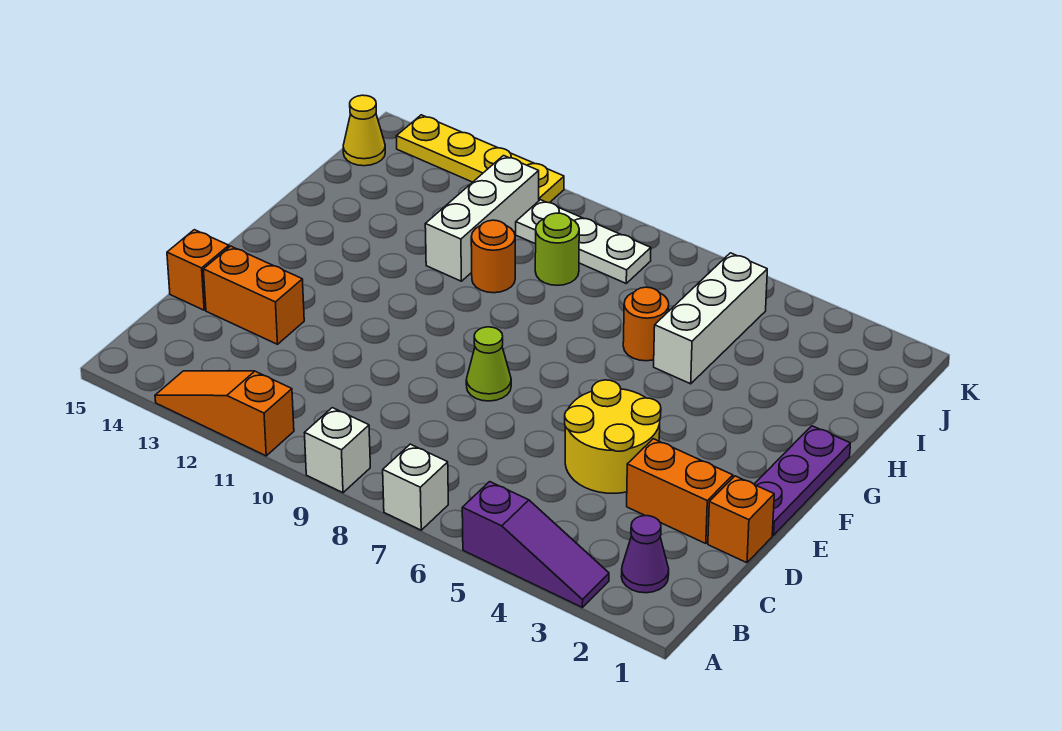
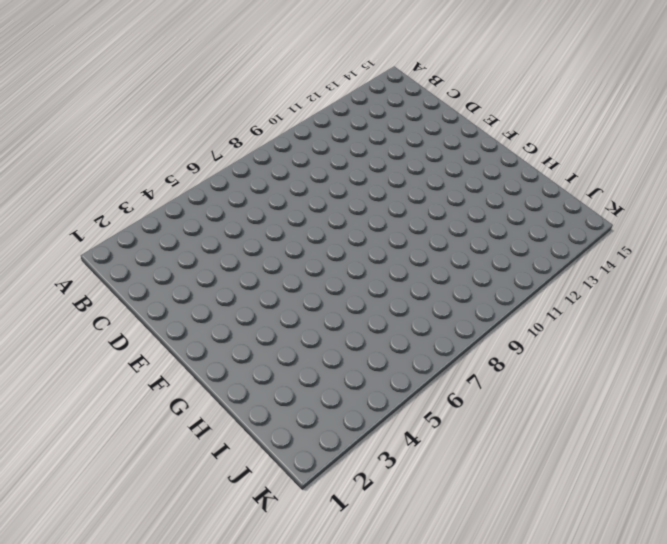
none -> purple 1x3 slope [462,482,609,607]
none -> white 1x1 brick [383,444,448,530]
none -> white 1x1 brick [305,408,370,493]

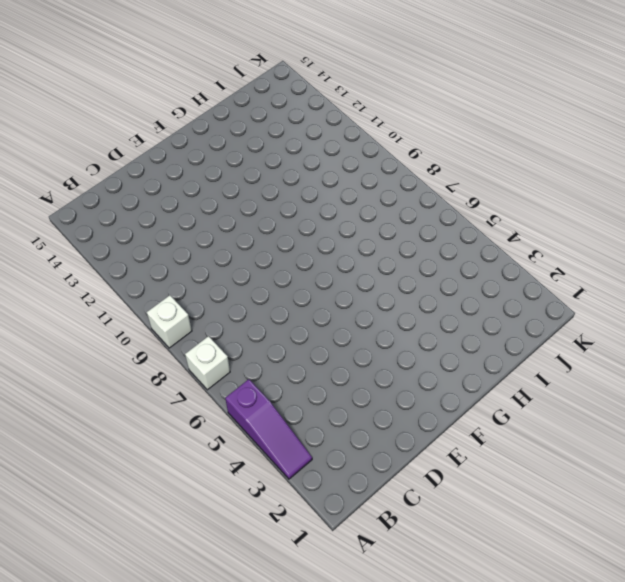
none -> orange 1x3 slope [155,371,294,456]
none -> purple 1x1 cone [621,516,669,593]
none -> orange 1x1 brick [708,476,774,563]

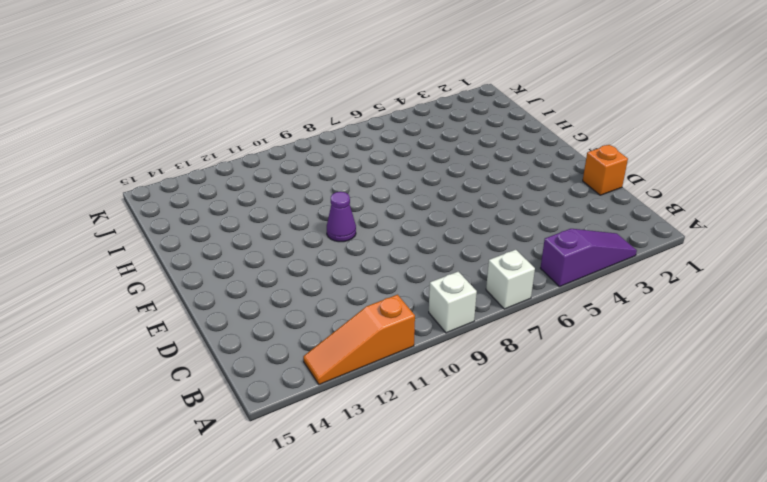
purple 1x1 cone [327,192,356,242] -> purple 1x1 cone moved to [621,516,669,593]
none -> orange 1x2 brick [627,439,733,544]
none -> yellow 2x2 round brick [565,380,661,493]
none -> orange 1x2 brick [203,246,304,344]

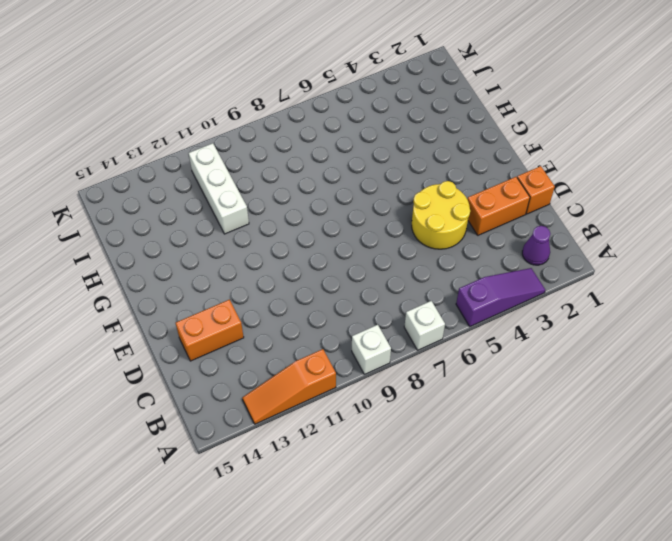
none -> orange 1x1 brick [167,230,229,310]
none -> purple 1x3 plate [754,426,850,535]
none -> lime 1x1 cone [466,327,511,401]

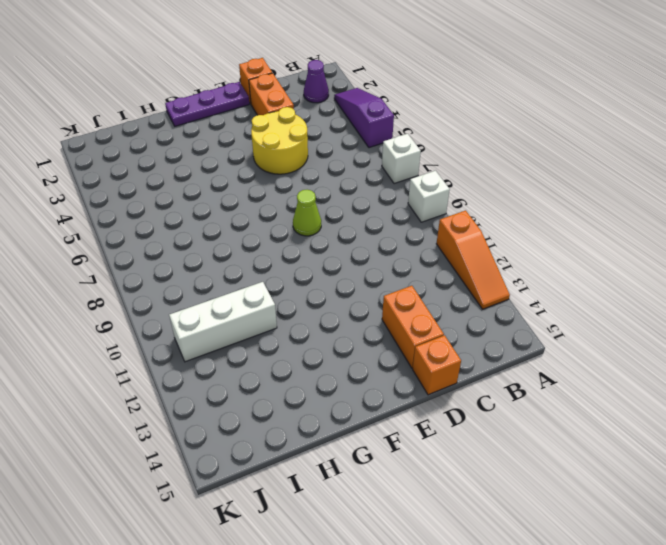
none -> white 1x3 brick [654,253,767,384]
none -> orange 1x1 round brick [623,287,669,361]
none -> orange 1x1 round brick [471,220,515,293]

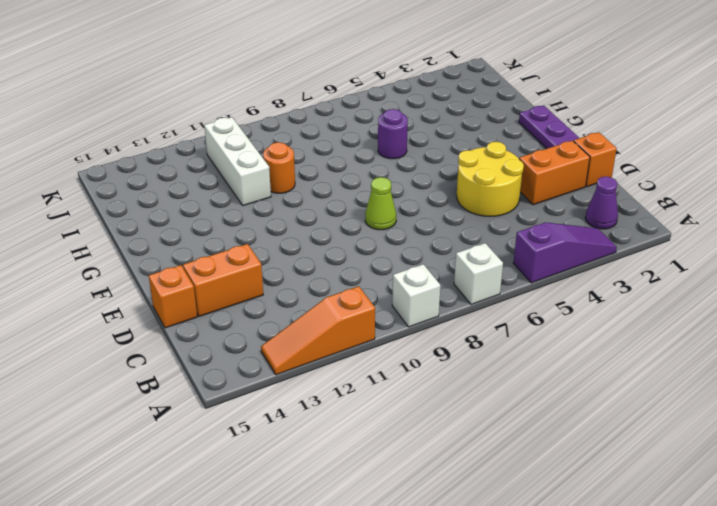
purple 1x1 round brick [378,109,408,159] -> orange 1x1 round brick [623,287,669,361]
none -> white 1x3 brick [654,253,767,384]
none -> lime 1x1 round brick [535,213,579,285]
none -> white 1x3 plate [516,200,651,283]

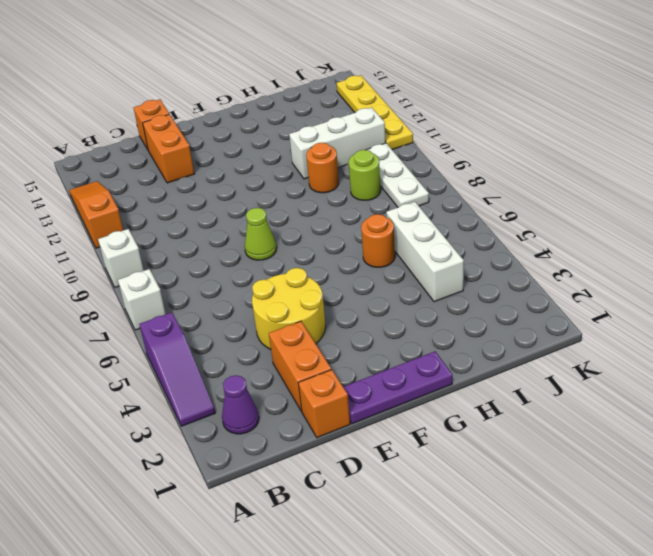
white 1x3 brick [386,202,464,302] -> white 1x3 brick turned to [654,253,767,384]
none -> yellow 1x1 cone [343,95,385,166]

